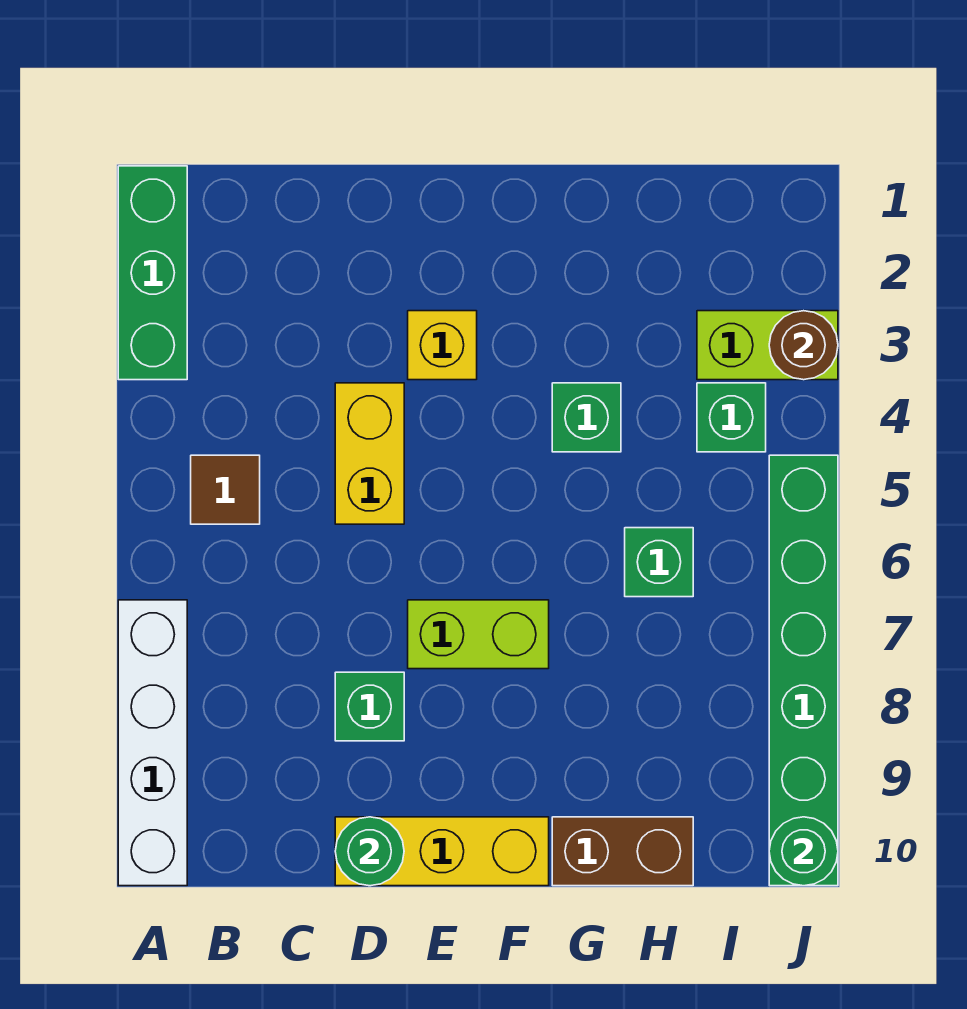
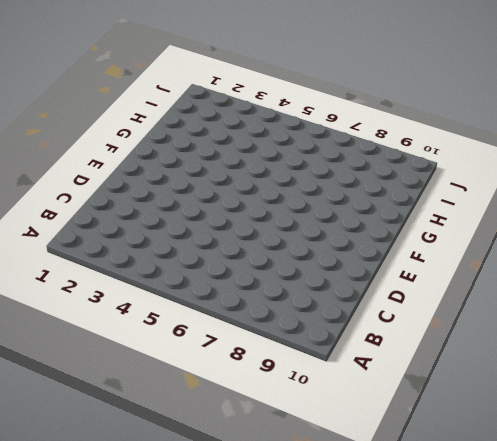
none -> green 1x3 brick [118,166,187,380]
none -> white 1x4 brick [118,600,187,886]
none -> brown 1x1 tile [191,455,260,524]

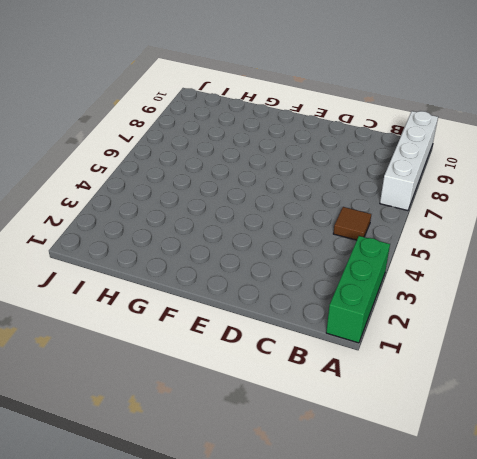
none -> yellow 1x2 brick [335,383,404,524]
none -> green 1x1 brick [335,672,404,741]
none -> yellow 1x3 brick [335,817,549,886]

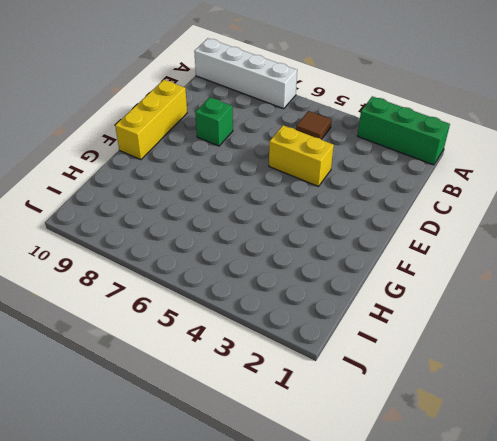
none -> yellow 1x1 brick [408,311,477,380]
none -> lime 1x2 brick [408,600,549,669]
none -> green 1x1 brick [552,383,621,452]

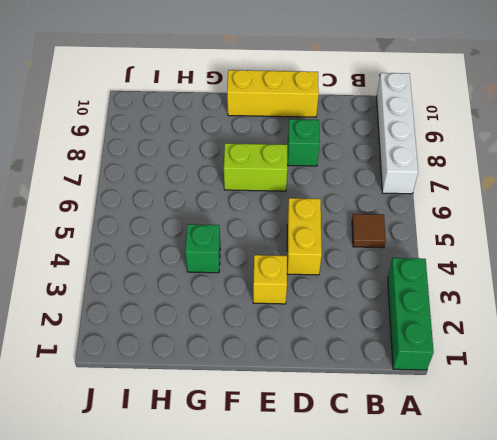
none -> brown 1x2 brick [552,817,693,886]
none -> green 1x1 brick [625,528,693,597]
none -> lime 1x2 brick [697,311,838,380]

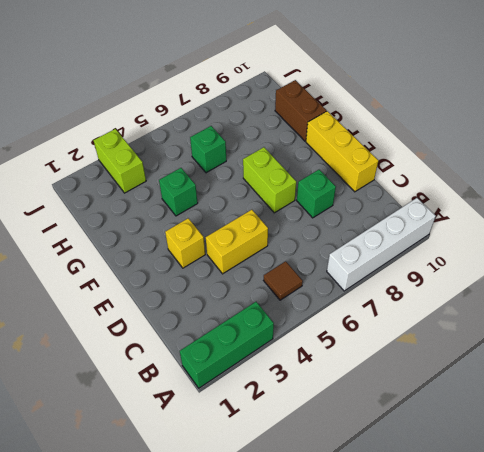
none -> green 1x1 brick [697,383,766,452]
none -> green 1x6 brick [769,455,838,886]
none -> green 1x1 round brick [335,817,404,886]

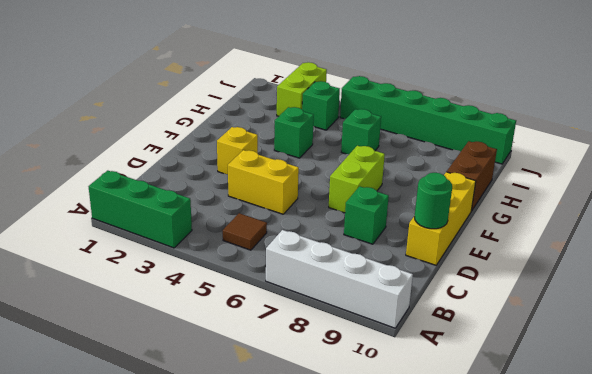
none -> brown 1x1 round brick [769,311,838,380]
none -> green 1x1 round brick [769,817,838,886]

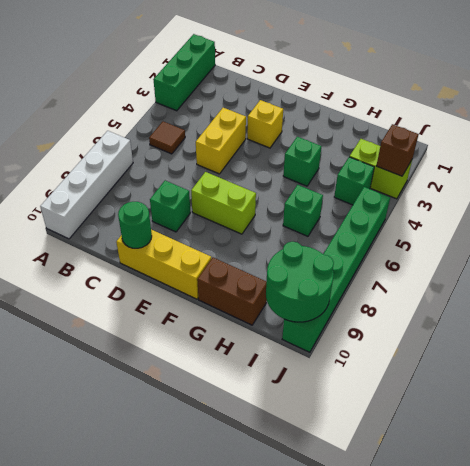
green 2x2 round brick [266,242,334,322] -> green 1x1 round brick [769,817,838,886]
brown 1x1 brick [376,124,419,176] -> brown 1x1 round brick [769,311,838,380]

